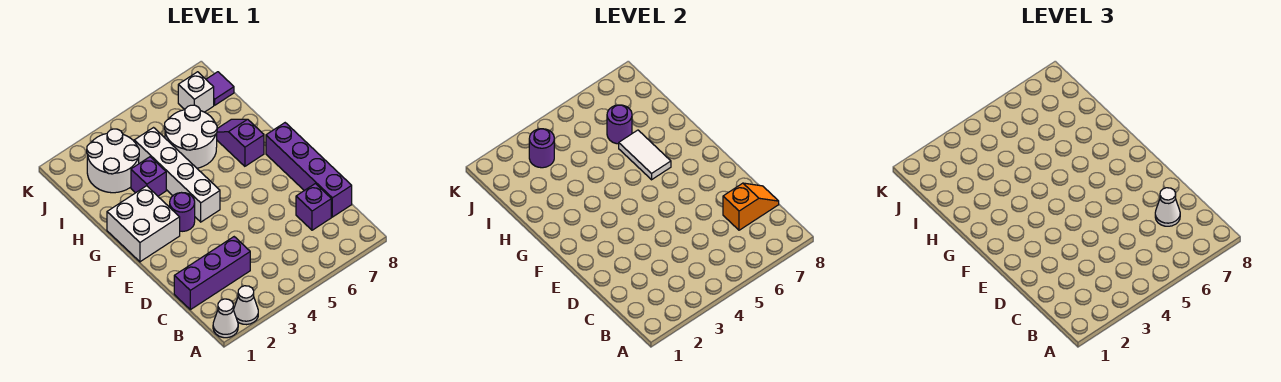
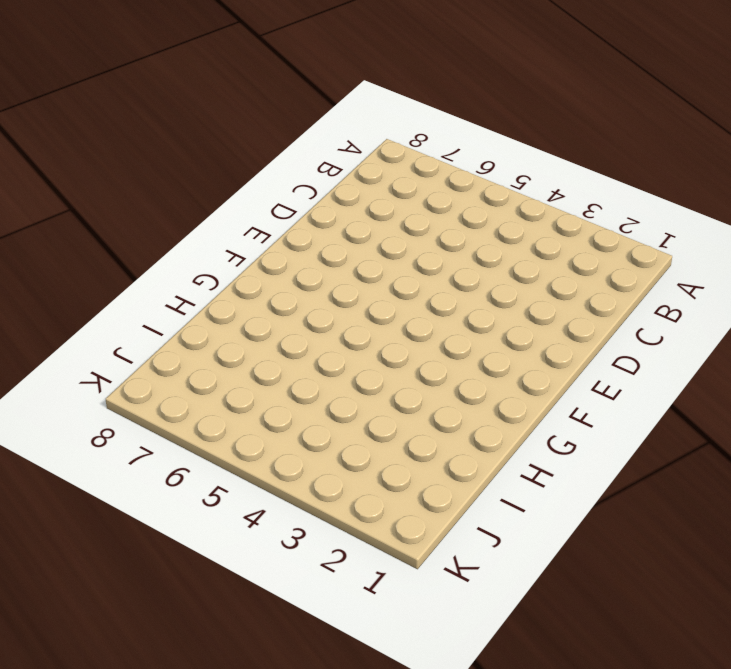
none -> white 1x1 cone [213,299,238,338]
none -> white 1x1 cone [234,286,258,325]
none -> purple 1x3 brick [174,237,250,310]

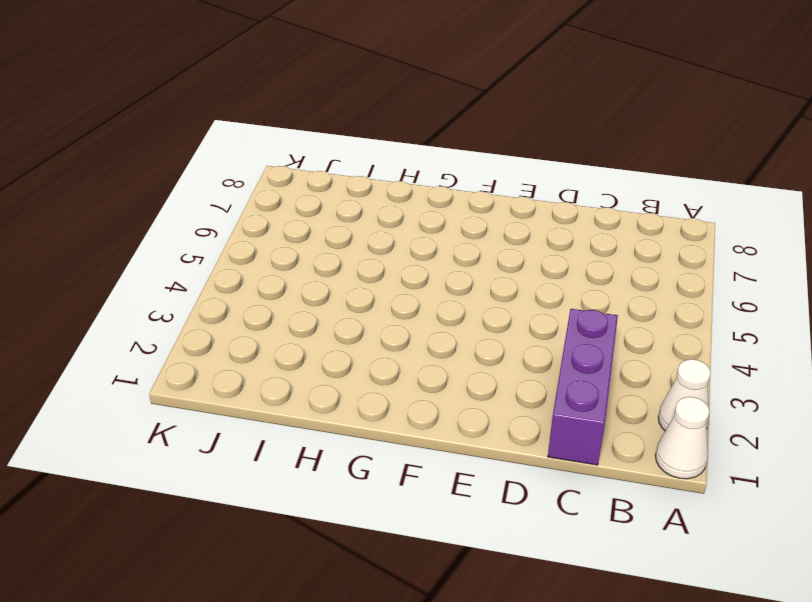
none -> purple 1x1 brick [296,184,331,230]
none -> purple 1x4 brick [266,123,352,217]
none -> white 2x2 brick [107,186,180,262]

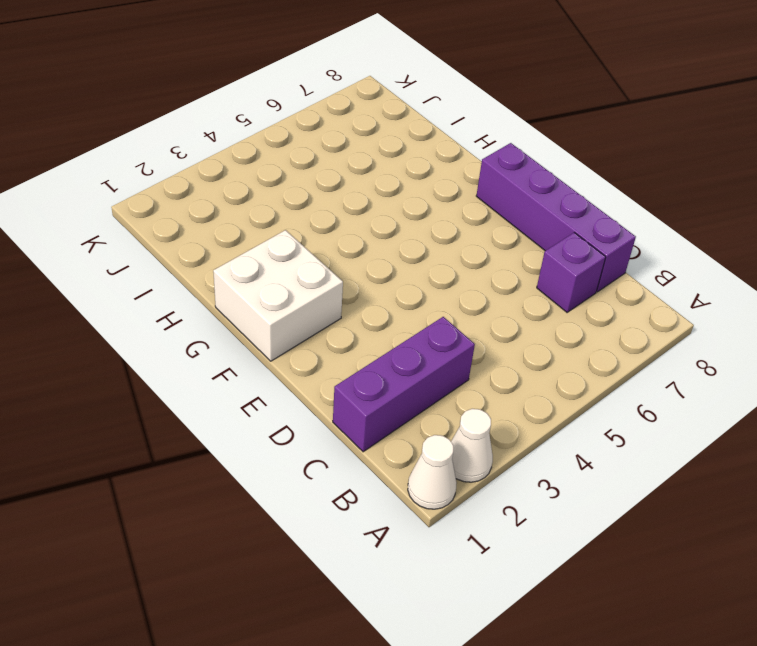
none -> purple 1x1 round brick [170,193,195,231]
none -> white 1x4 brick [134,128,220,222]
none -> purple 1x2 slope [217,119,264,166]

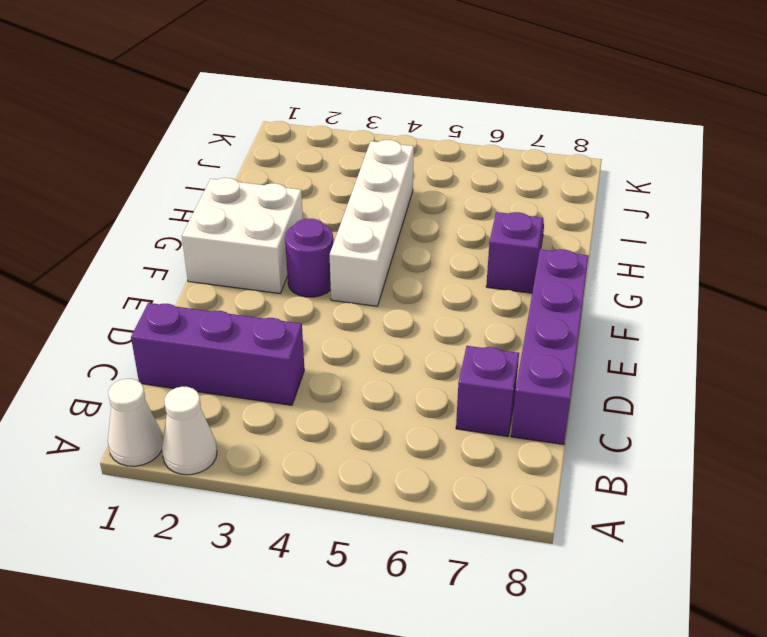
none -> purple 1x1 brick [131,157,166,196]
none -> white 2x2 round brick [164,105,217,168]
none -> white 2x2 round brick [87,129,139,193]

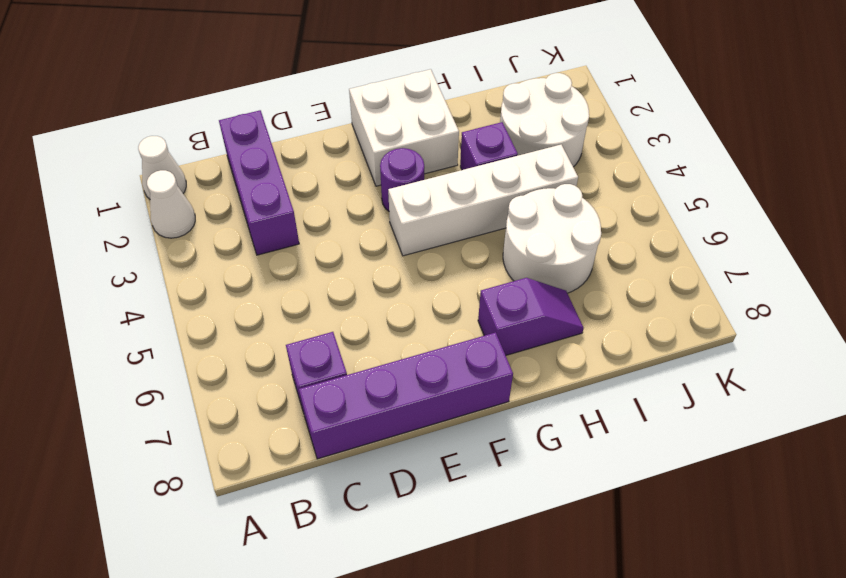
none -> white 1x1 brick [178,72,214,112]
none -> purple 1x1 tile [206,72,234,105]
none -> orange 1x2 slope [723,183,779,230]

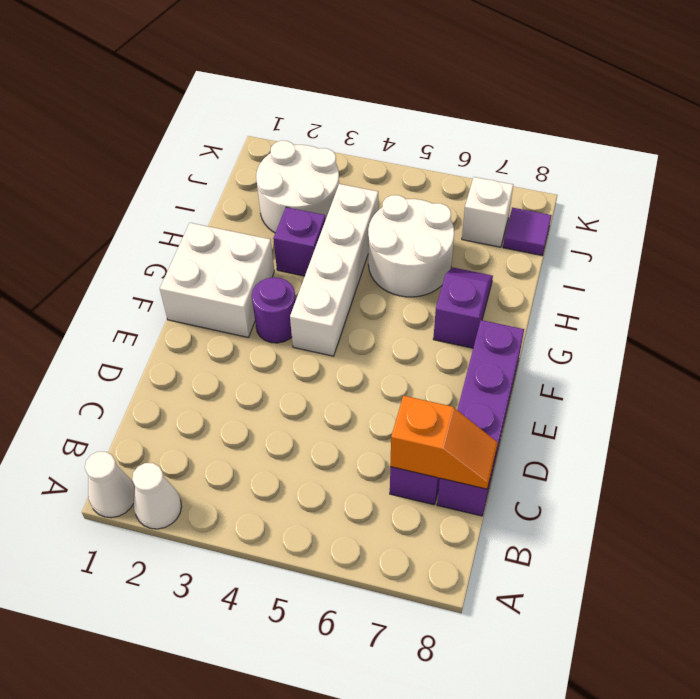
none -> purple 1x3 brick [174,237,250,310]
none -> white 1x2 tile [619,130,671,180]
none -> purple 1x1 round brick [607,105,632,144]

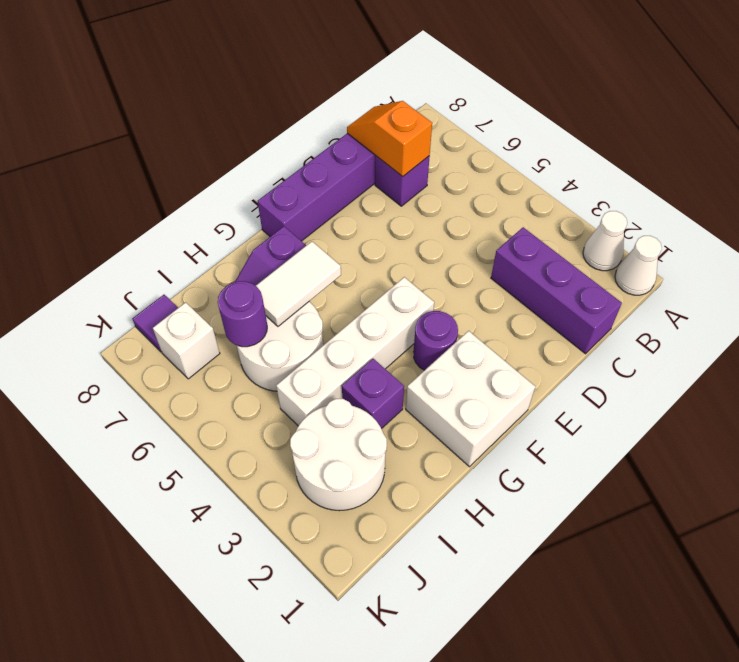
none -> purple 1x1 round brick [529,129,554,168]
none -> white 1x1 cone [1155,188,1180,226]

